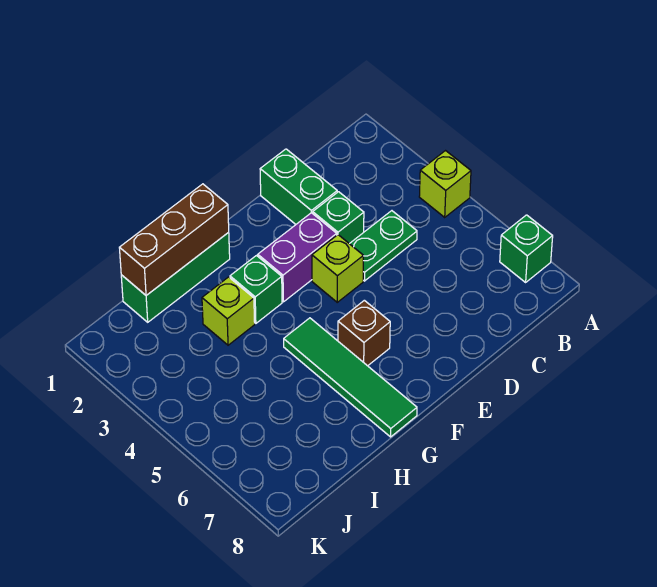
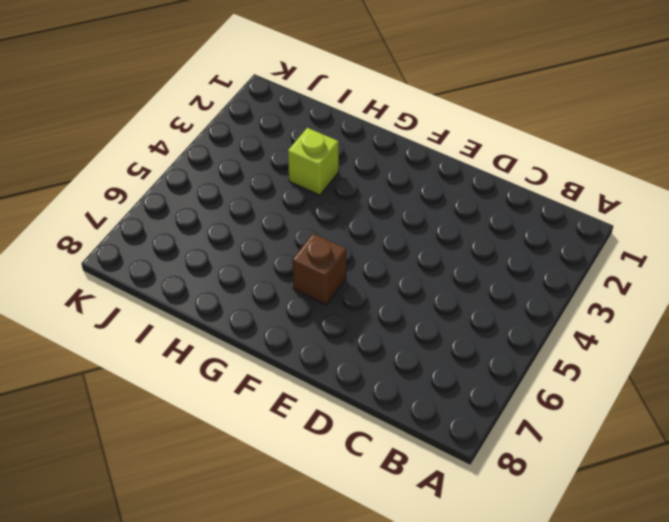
none -> lime 1x1 brick [419,151,471,217]
none -> green 1x1 brick [500,215,553,282]
none -> green 1x2 plate [350,211,417,281]

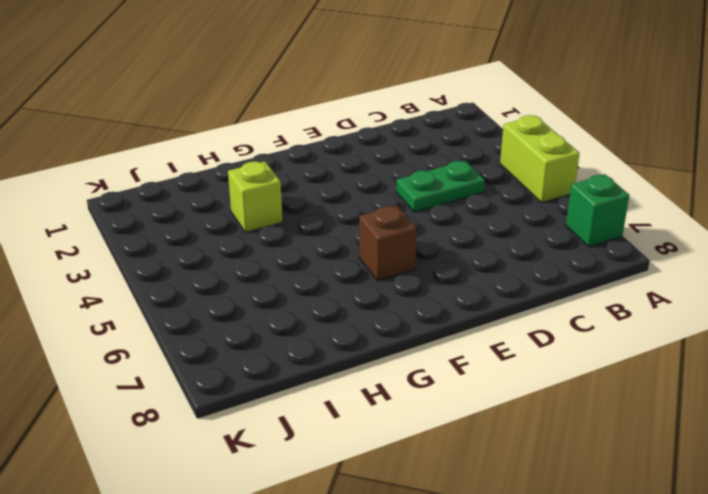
lime 1x2 brick [500,115,580,203] -> lime 1x1 brick [419,151,471,217]
none -> green 1x2 brick [260,149,337,224]
none -> green 1x1 brick [313,192,364,244]
none -> purple 1x2 brick [258,213,337,302]

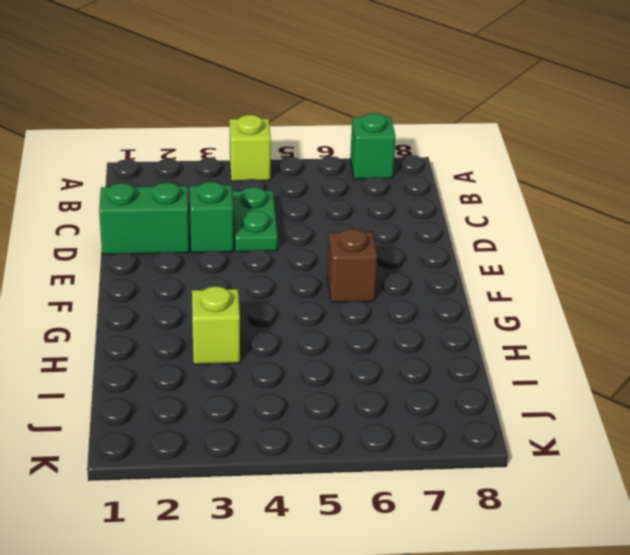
none -> purple 1x2 brick [258,213,337,302]
none -> lime 1x1 brick [312,235,363,302]
none -> green 1x3 brick [121,233,230,322]

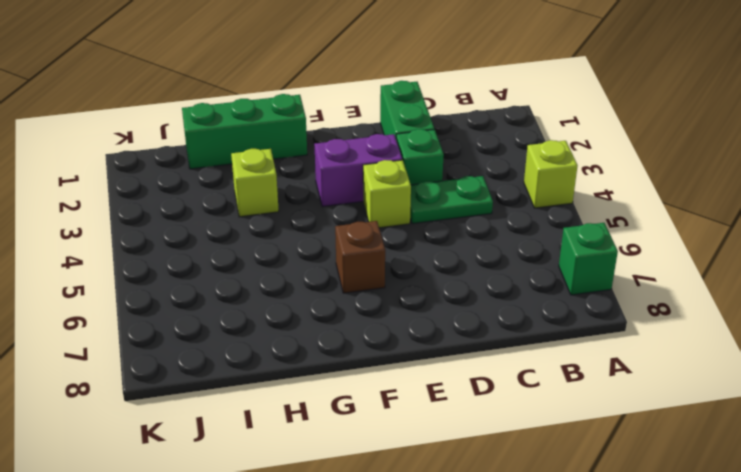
none -> green 1x1 brick [230,256,282,323]
none -> green 1x4 tile [284,318,417,437]
none -> brown 1x3 brick [119,184,229,295]

